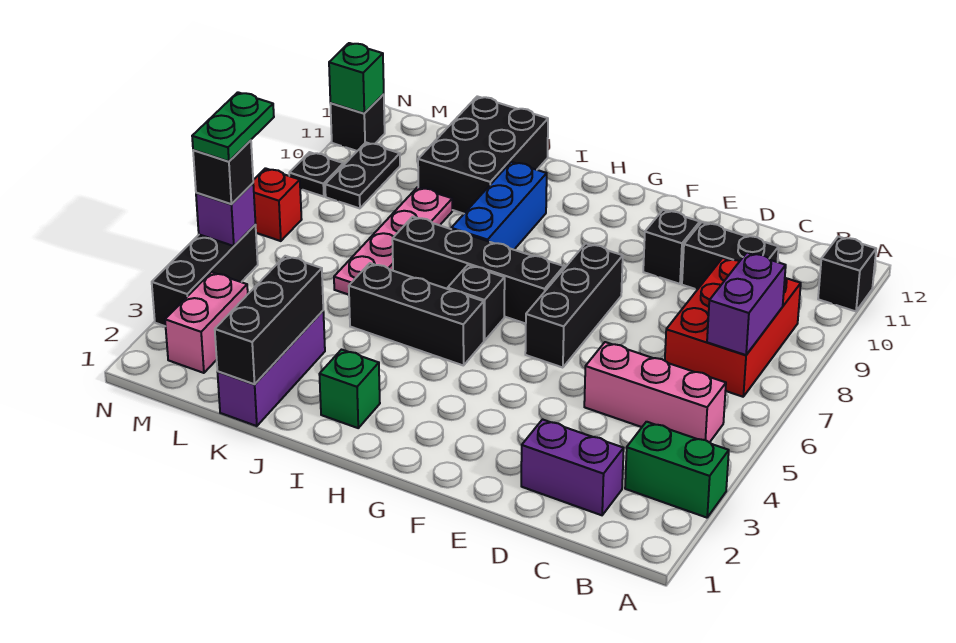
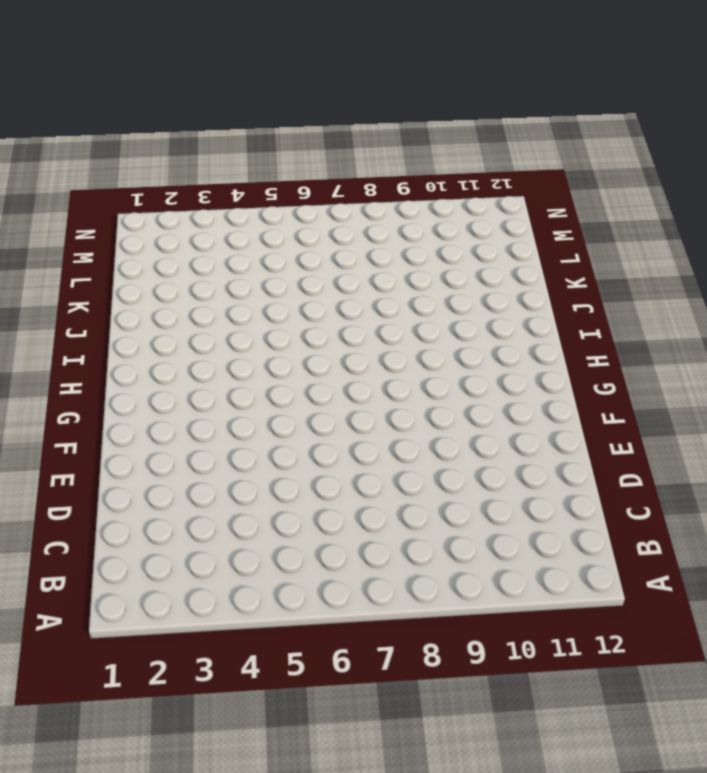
none -> green 1x2 brick [625,422,729,518]
none -> black 1x1 brick [818,236,876,311]
none -> pink 1x3 brick [584,342,726,443]

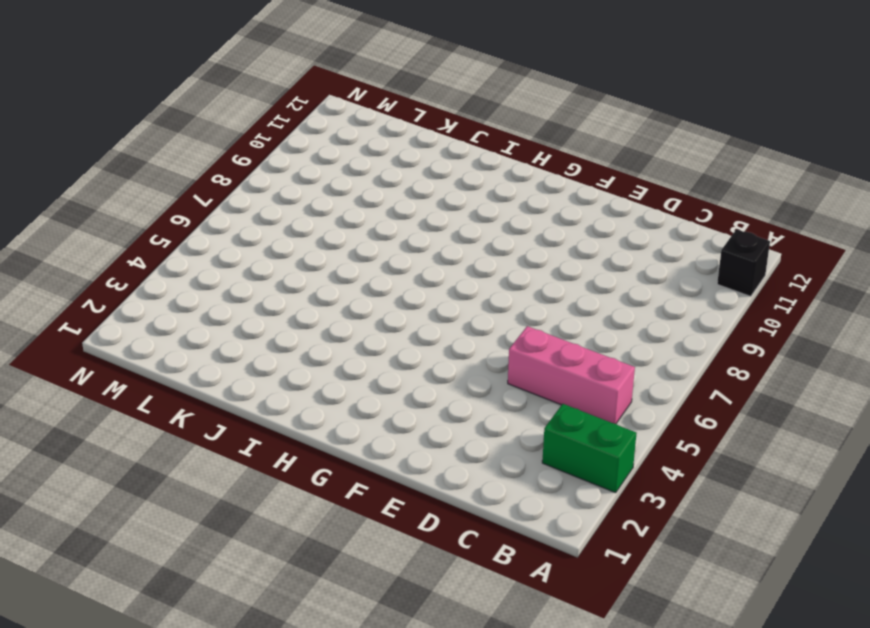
none -> red 2x3 brick [665,258,801,397]
none -> purple 1x2 brick [521,419,624,515]
none -> black 1x2 brick [682,222,779,290]

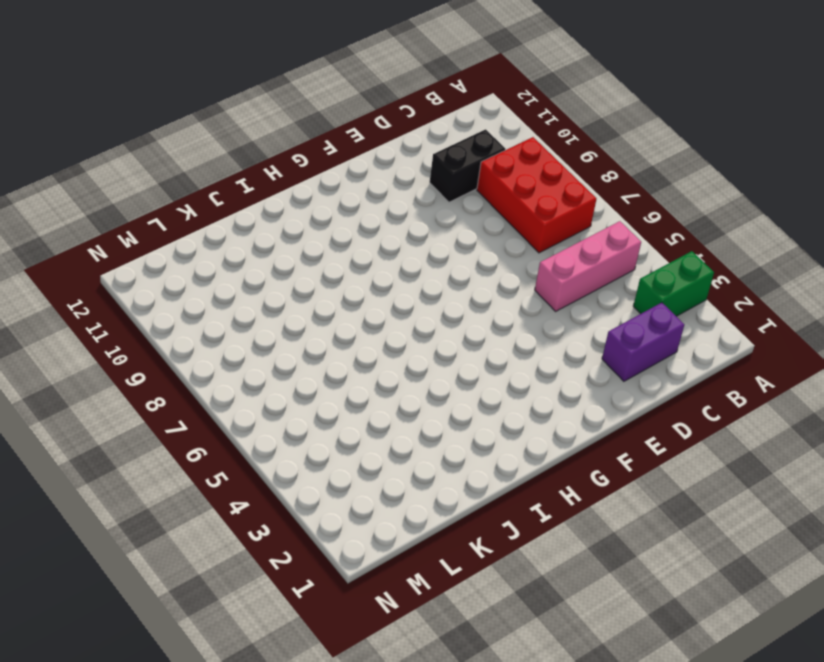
none -> black 1x1 brick [818,236,876,311]
none -> black 1x1 brick [643,210,700,284]
none -> black 1x3 brick [525,244,623,368]

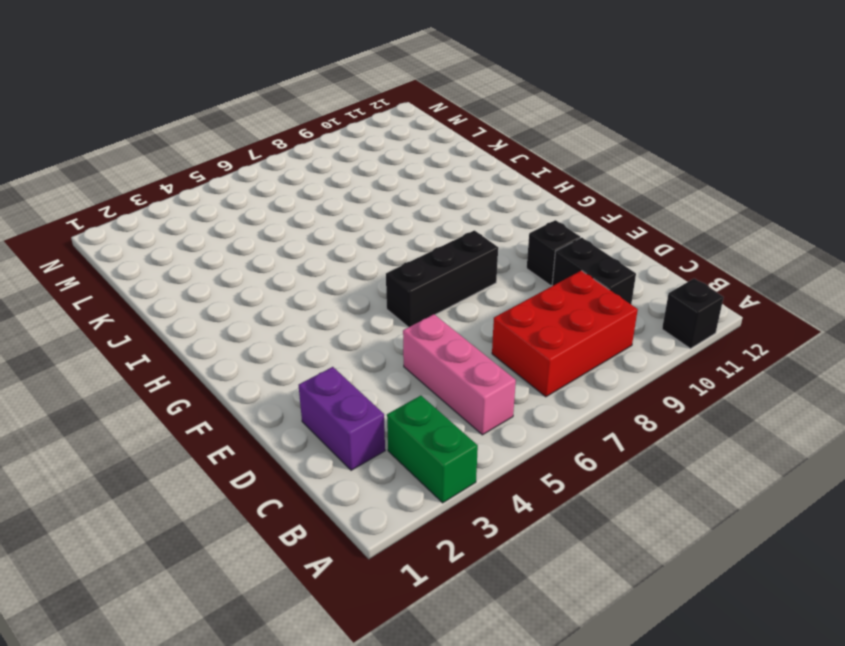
none -> black 1x4 brick [392,217,564,324]
none -> black 1x3 brick [349,263,484,366]
none -> black 1x1 brick [448,265,505,341]

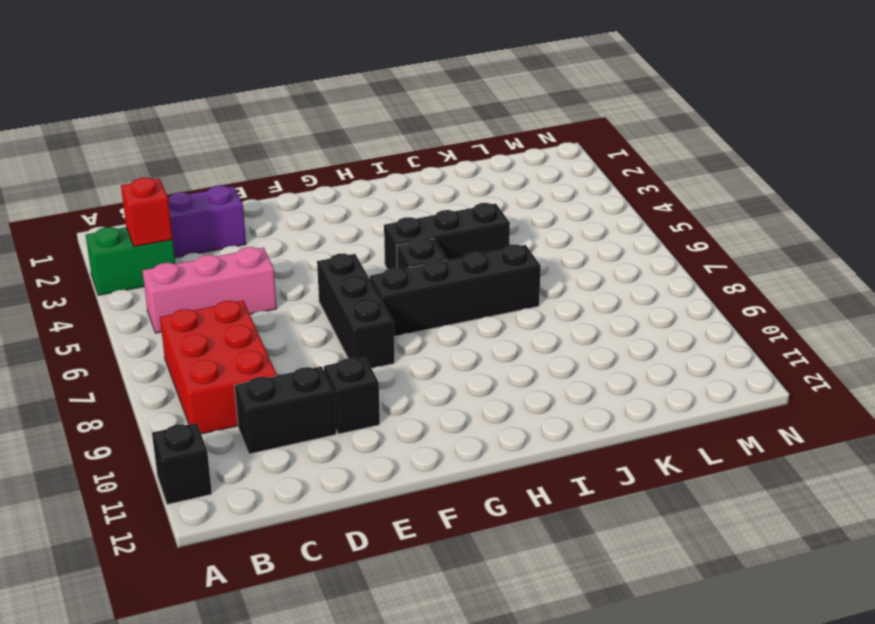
red 1x1 brick [121,178,173,247] -> red 1x1 brick moved to [253,168,302,241]
none -> green 1x1 brick [319,350,380,428]
none -> blue 1x3 brick [451,162,547,250]
none -> black 2x3 brick [418,96,548,214]

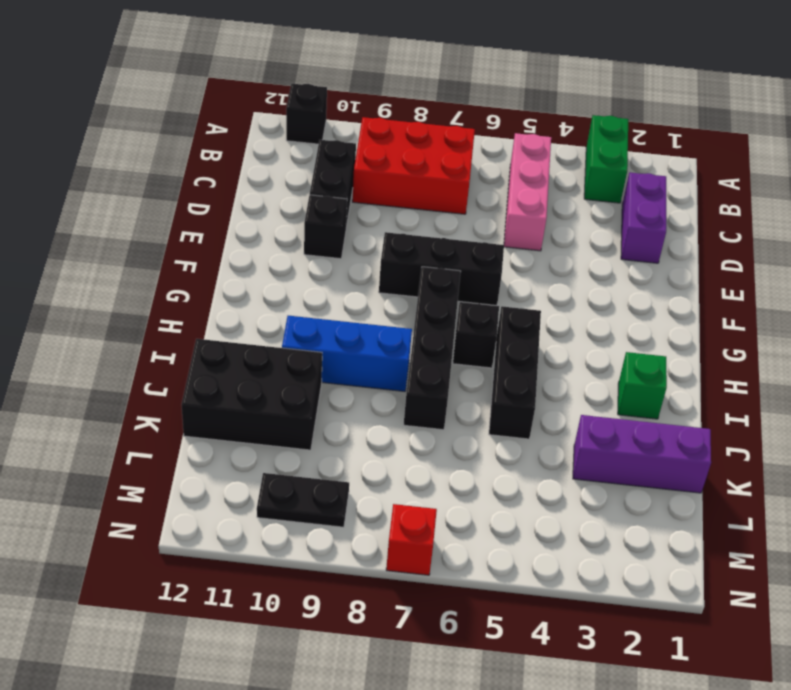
none -> pink 1x4 plate [334,187,452,295]
none -> pink 1x2 brick [165,272,248,373]
none -> black 1x3 brick [152,225,258,326]

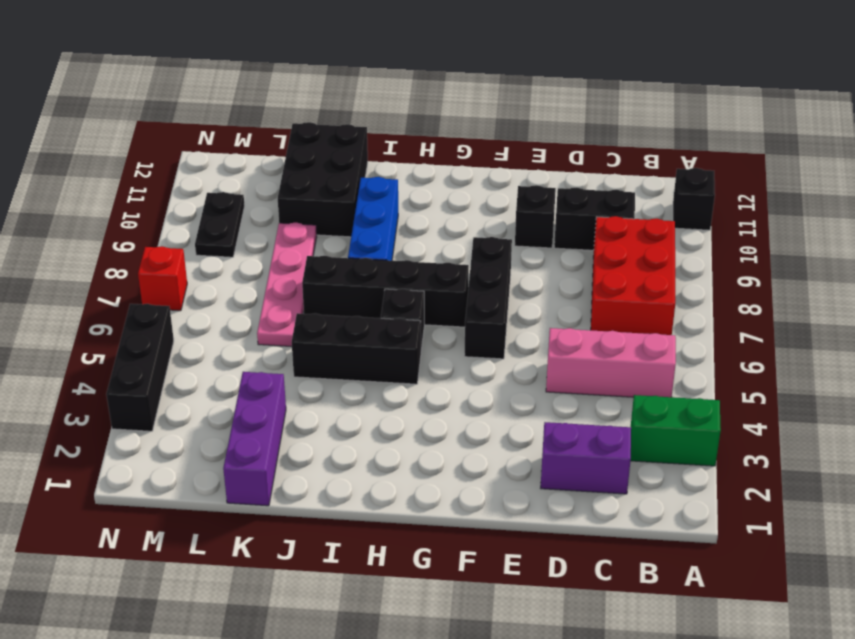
none -> green 1x1 brick [319,350,380,428]
none -> pink 1x2 brick [165,272,248,373]
none -> black 1x1 plate [289,152,343,197]

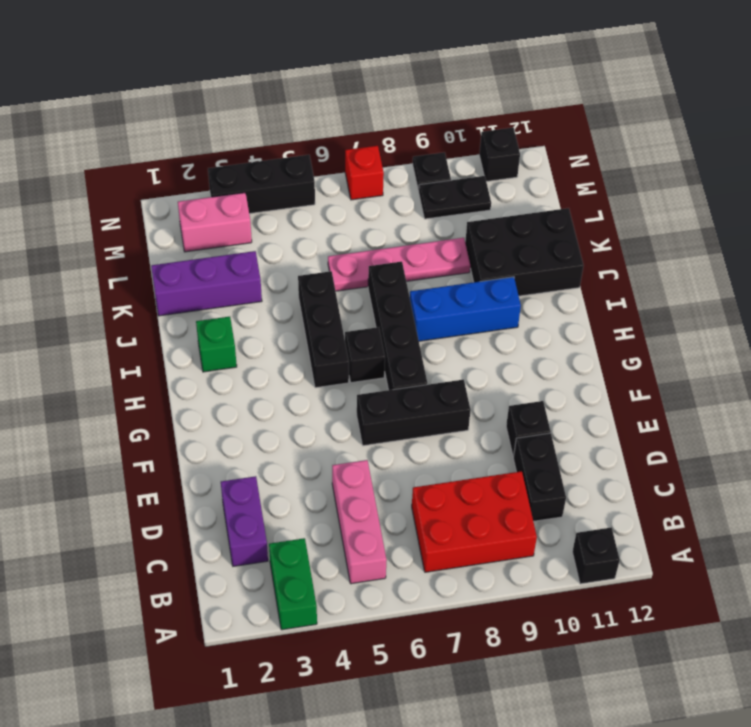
none -> purple 1x2 brick [707,253,786,355]
none -> black 1x3 brick [215,256,323,384]
none -> purple 1x1 brick [196,183,256,246]

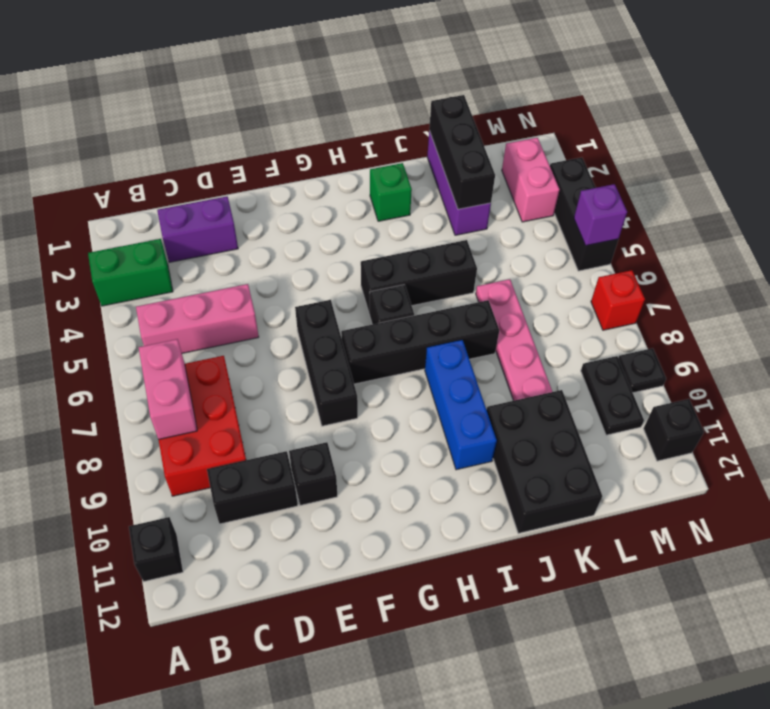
pink 1x2 brick [139,339,197,439] -> purple 1x2 brick [707,253,786,355]
none -> green 1x1 brick [329,43,384,113]
none -> black 1x1 brick [193,140,253,204]
none -> green 1x2 plate [192,92,274,161]

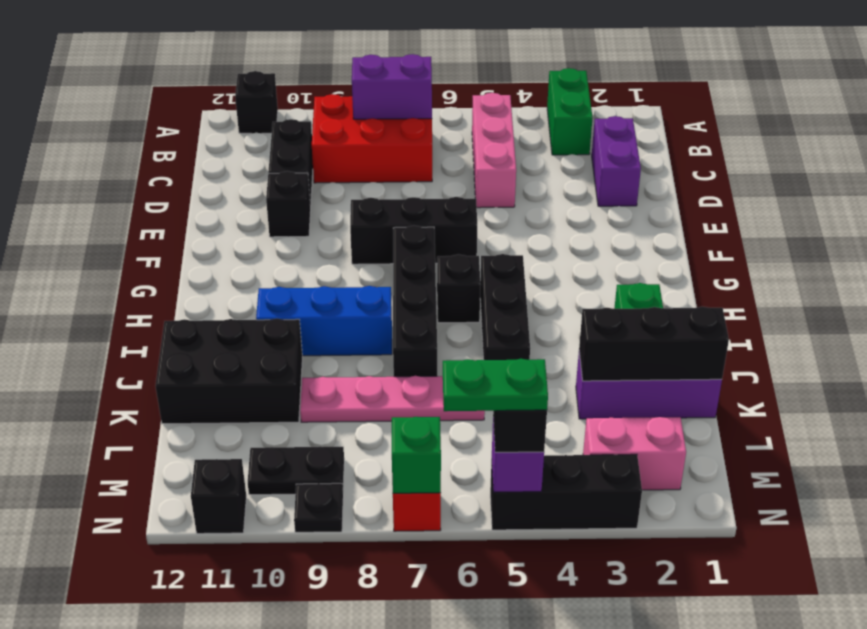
green 1x1 brick [392,417,441,493] -> green 1x1 brick moved to [329,43,384,113]

